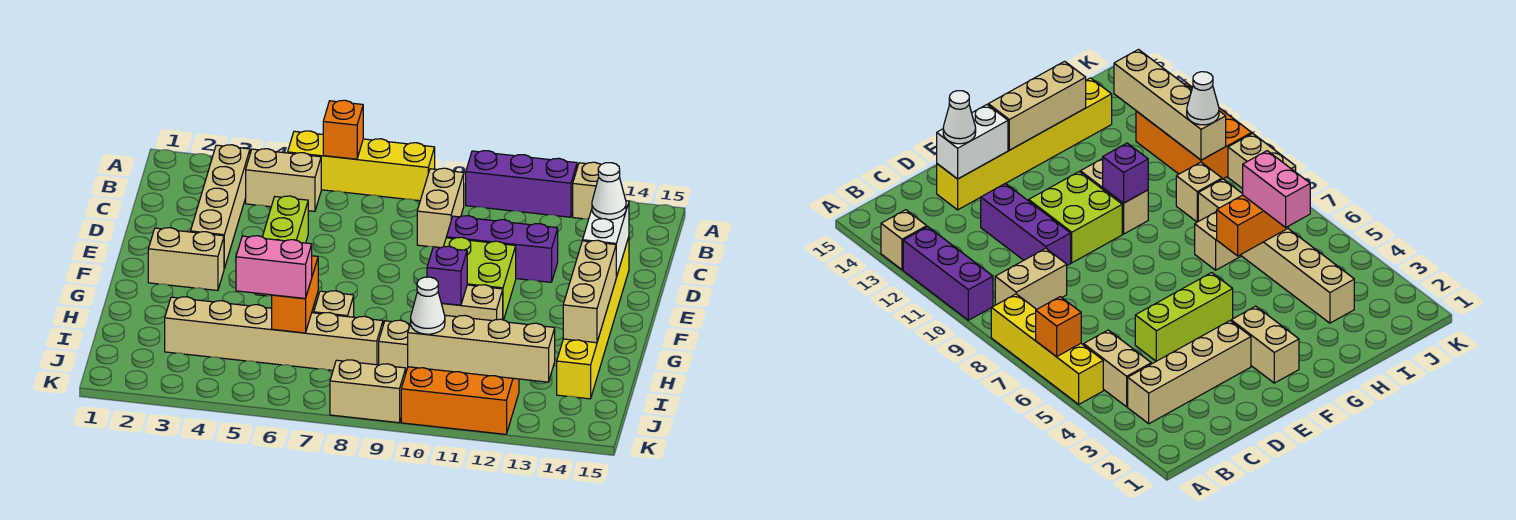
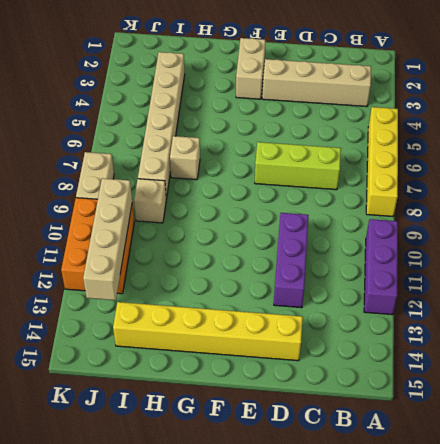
lime 1x3 brick [255,142,341,190] -> lime 1x3 brick moved to [255,196,308,296]
none -> tan 1x1 brick [573,162,601,219]
none -> tan 1x2 brick [246,149,321,211]
none -> tan 1x2 brick [417,168,464,248]

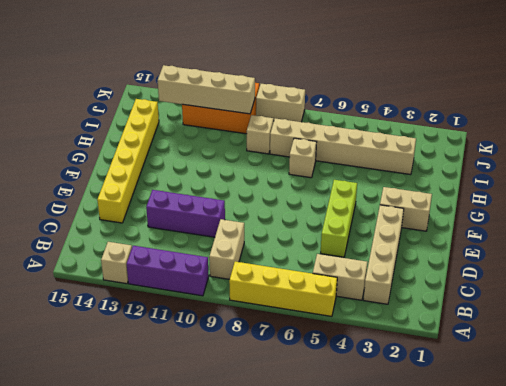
none -> lime 2x2 brick [444,237,516,320]
none -> tan 1x2 brick [442,285,503,321]
none -> orange 1x1 brick [323,100,363,159]

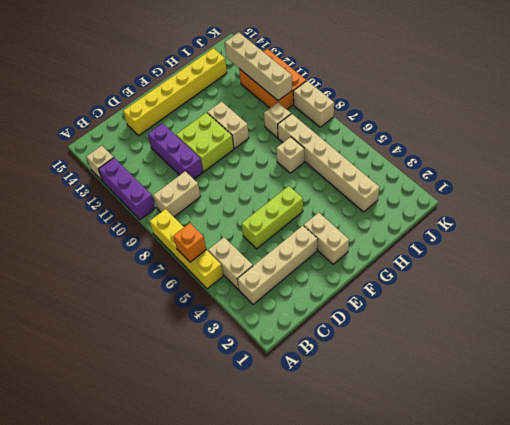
none -> white 1x2 brick [583,201,629,277]
none -> tan 1x3 brick [563,240,616,343]
none -> purple 1x1 brick [427,246,467,305]

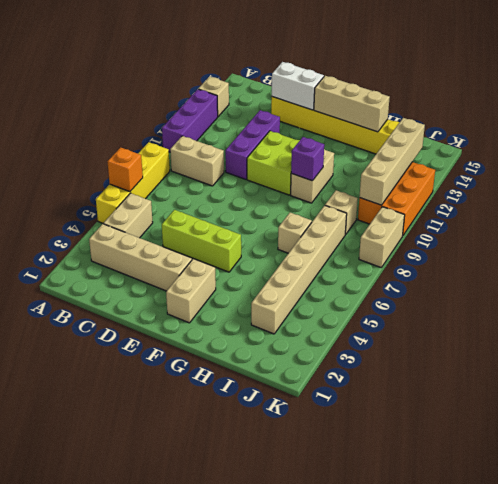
none -> orange 1x2 brick [272,256,318,333]
none -> white 1x1 cone [592,163,626,220]
none -> pink 1x2 brick [236,236,312,299]

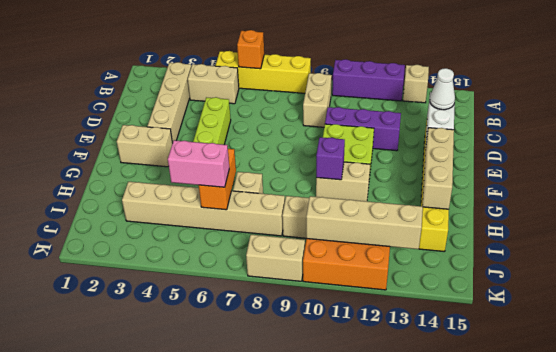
none -> white 1x1 cone [410,277,445,334]

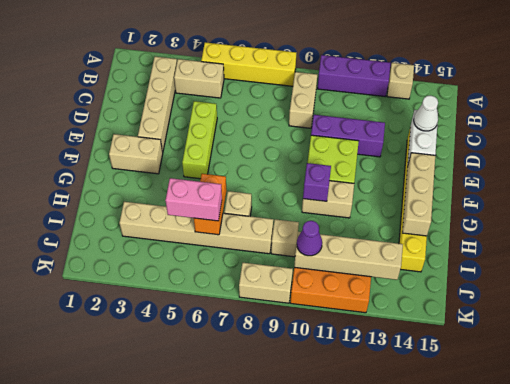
purple 1x1 cone [297,221,322,256] -> white 1x1 cone [410,277,445,334]
none -> orange 1x1 brick [323,100,363,159]

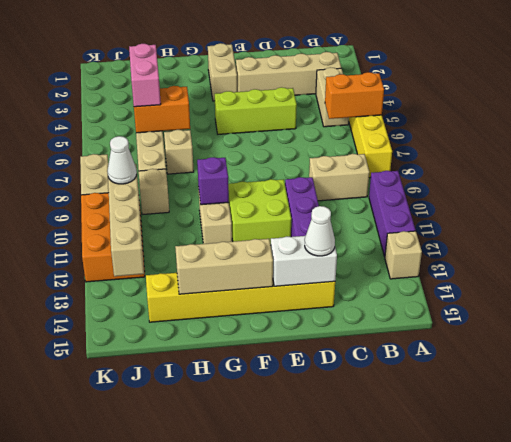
orange 1x2 brick [325,72,384,119] -> orange 1x1 brick [323,100,363,159]

